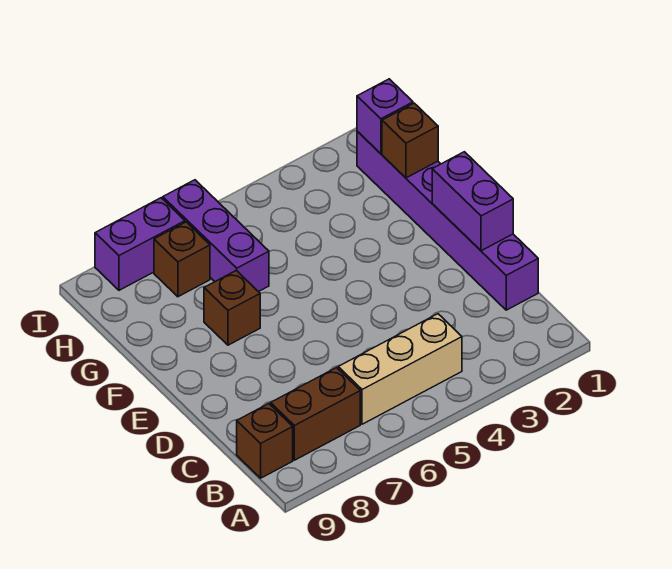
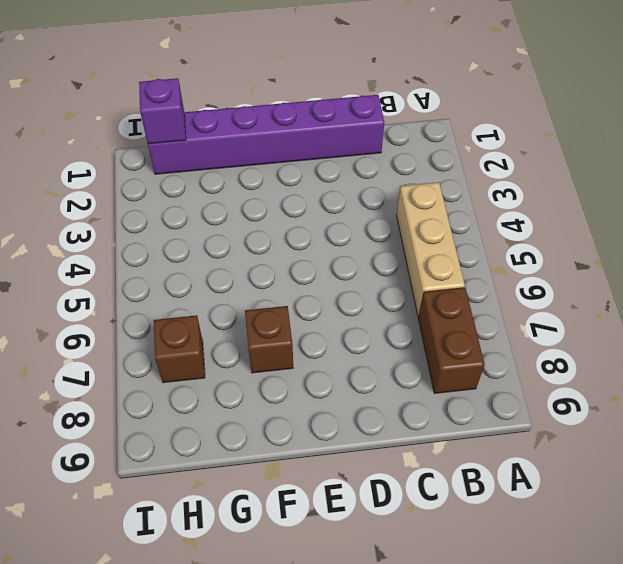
none -> brown 1x1 brick [237,404,293,478]
none -> purple 1x3 brick [163,180,269,292]

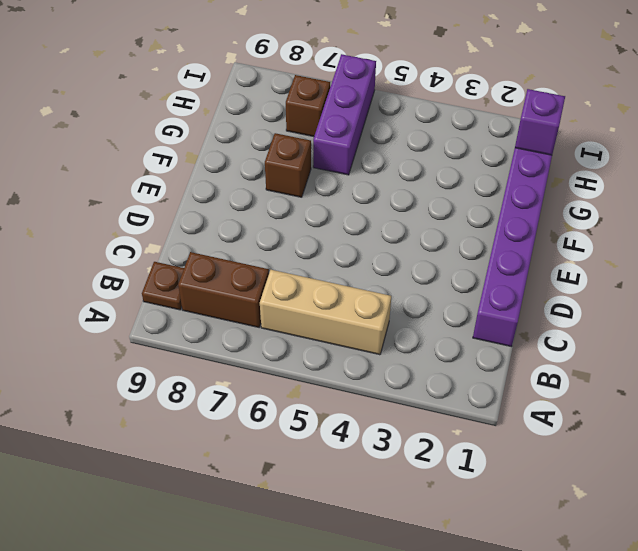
brown 1x1 plate [142,262,184,310] -> brown 1x1 brick [237,404,293,478]
none -> purple 1x2 brick [95,198,185,290]
none -> purple 1x2 brick [432,152,513,251]

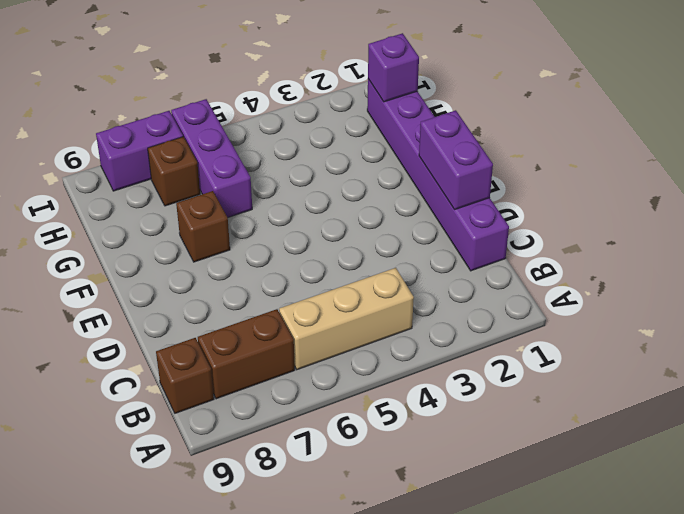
none -> brown 1x1 brick [382,103,438,178]

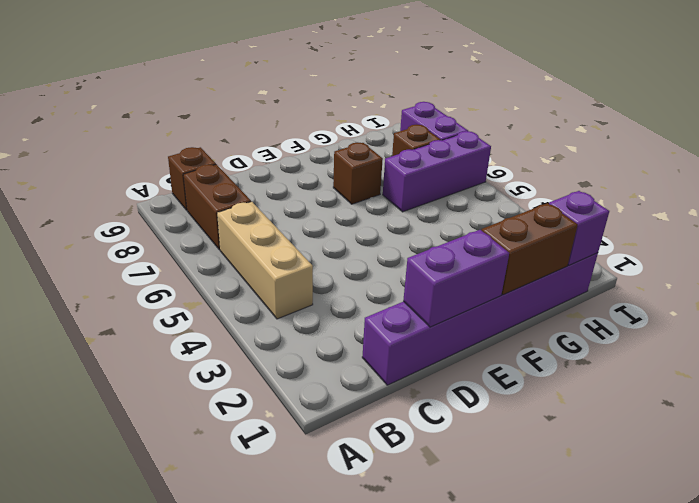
brown 1x2 brick [482,203,578,295] -> brown 1x1 brick [382,103,438,178]

